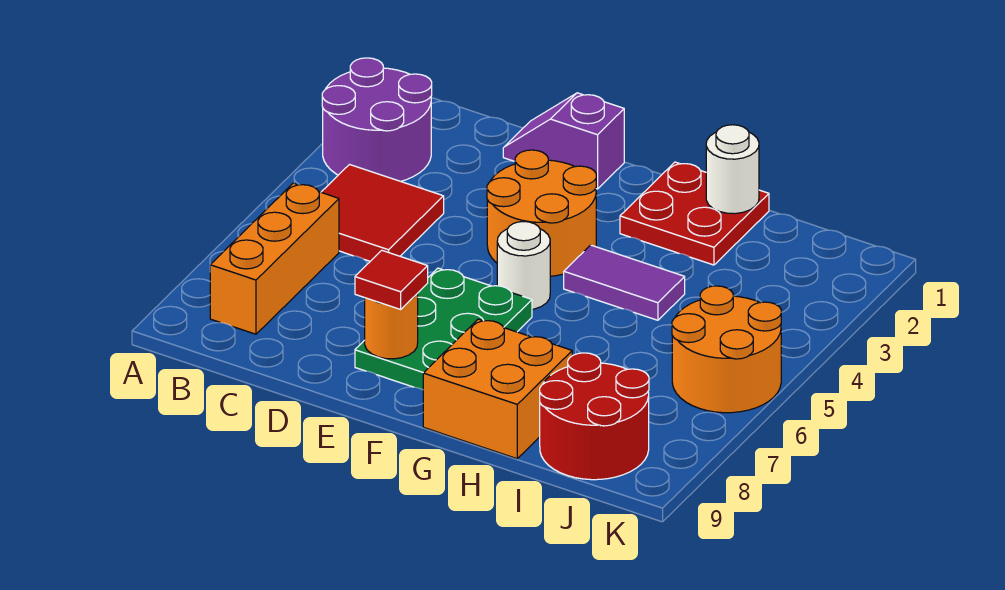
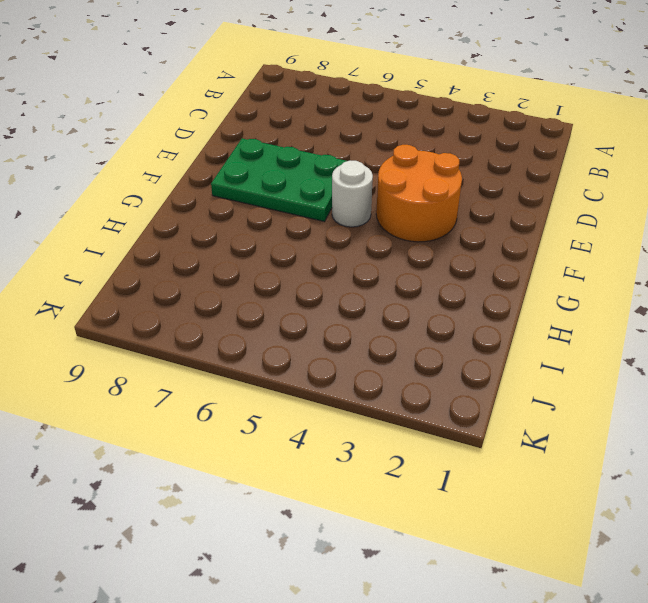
none -> purple 2x2 round brick [322,58,432,181]
none -> red 2x2 tile [321,165,444,261]
none -> orange 1x3 brick [210,183,339,334]

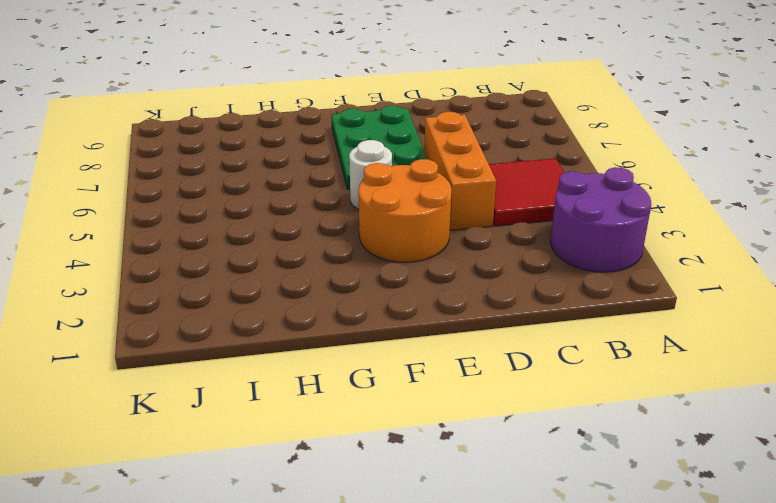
orange 1x3 brick [424,112,496,230] -> orange 1x3 brick moved to [210,183,339,334]
none -> purple 1x2 slope [503,93,624,189]
none -> red 2x2 plate [620,162,769,265]
none -> purple 1x2 tile [564,245,685,320]

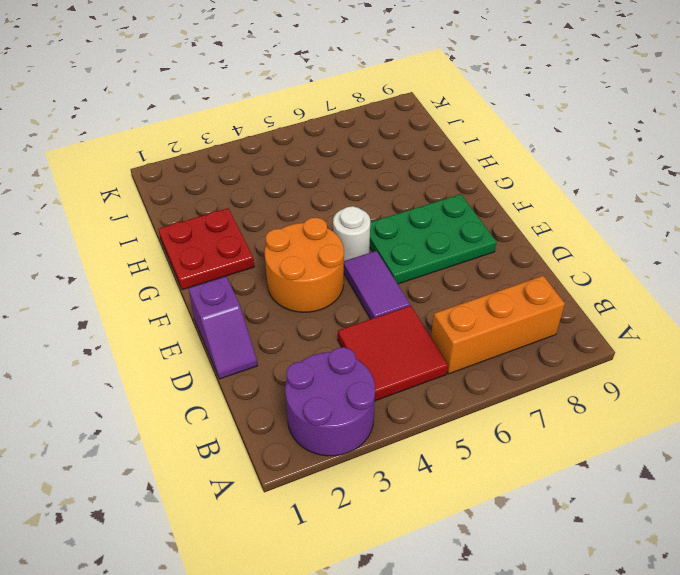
purple 1x2 tile [344,251,410,319] -> purple 1x2 tile moved to [564,245,685,320]
none -> orange 2x2 brick [423,319,572,459]
none -> red 2x2 round brick [540,353,649,480]
none -> orange 2x2 round brick [672,286,781,413]

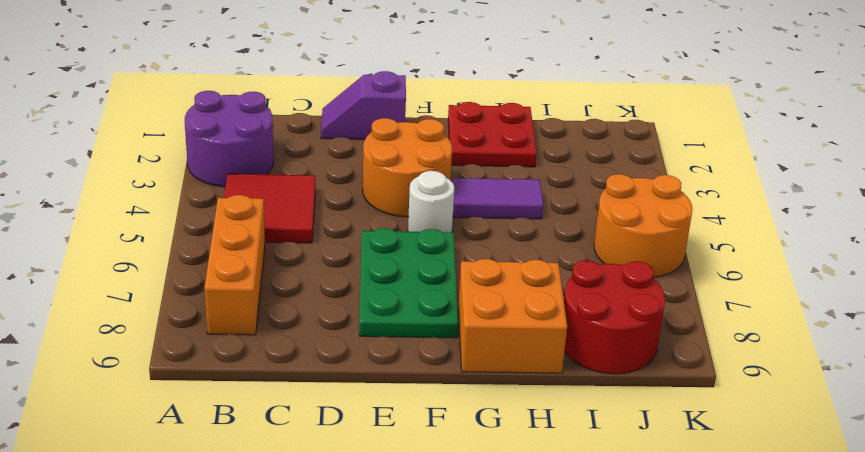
none -> orange 1x1 round brick [365,293,418,359]
none -> white 1x1 round brick [706,125,759,214]
none -> red 1x1 tile [355,250,428,309]

